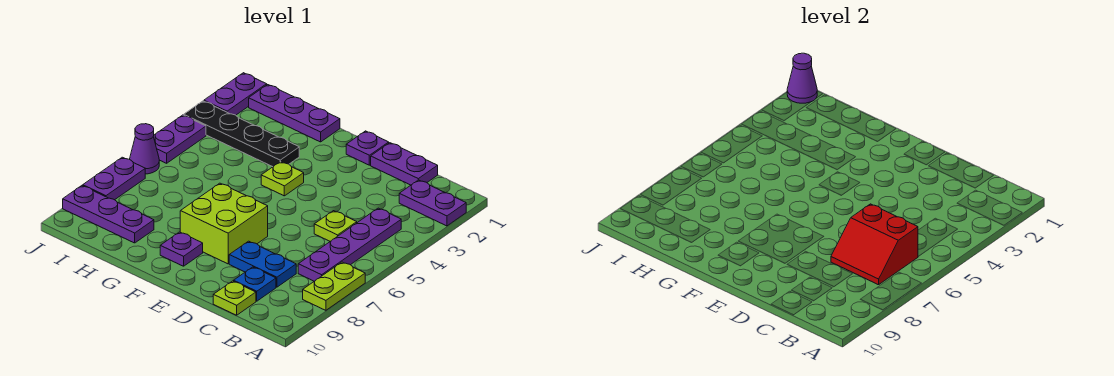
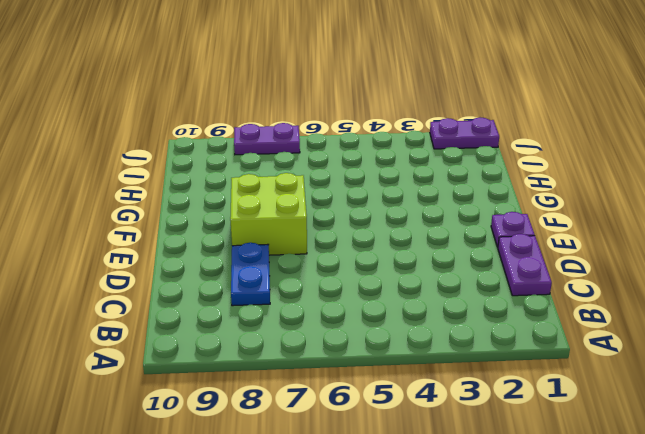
none -> purple 1x2 plate [399,180,466,226]
none -> lime 1x2 plate [303,262,365,310]
none -> purple 1x4 plate [298,208,401,281]

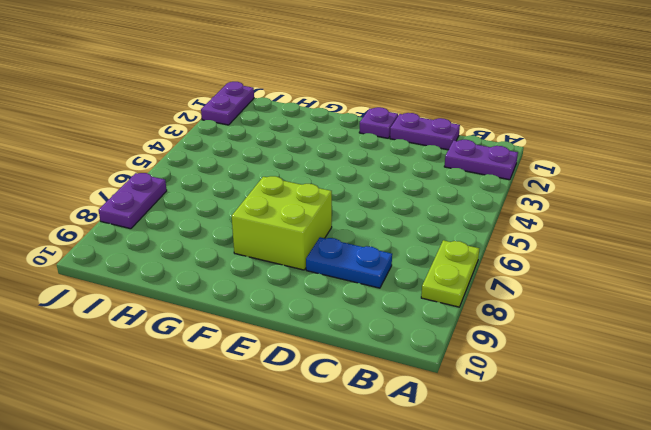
none -> purple 1x4 plate [298,208,401,281]
none -> lime 1x1 plate [314,211,357,241]
none -> blue 1x1 plate [234,267,276,301]

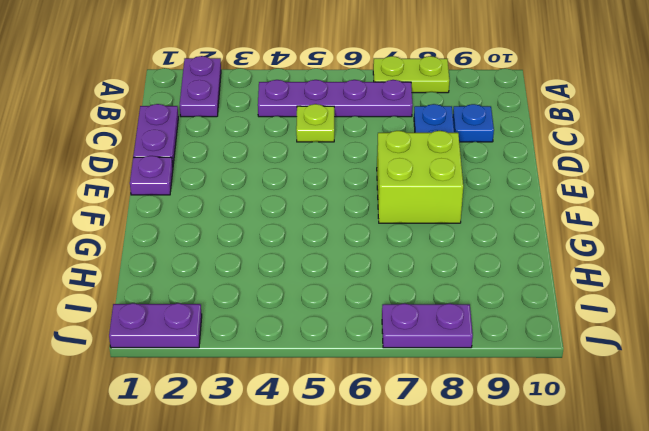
none -> lime 1x1 plate [213,281,256,315]
none -> lime 1x1 plate [261,162,304,196]
none -> purple 1x1 plate [160,232,203,266]

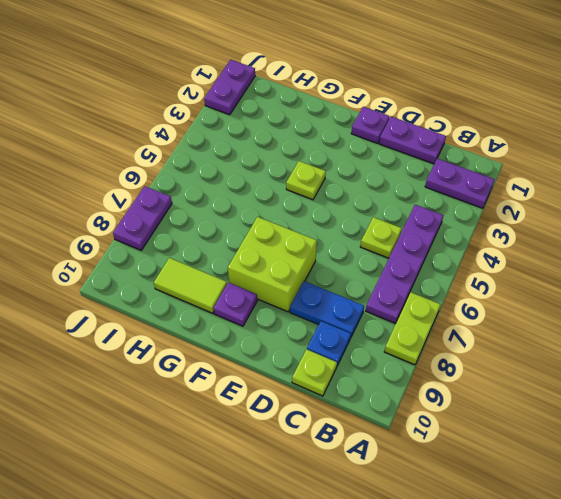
lime 1x2 tile [154,258,227,313] -> purple 1x3 plate [63,186,154,243]
none -> purple 1x3 plate [249,85,340,142]
none -> black 1x4 plate [184,101,299,167]
none -> purple 1x2 plate [153,115,206,163]

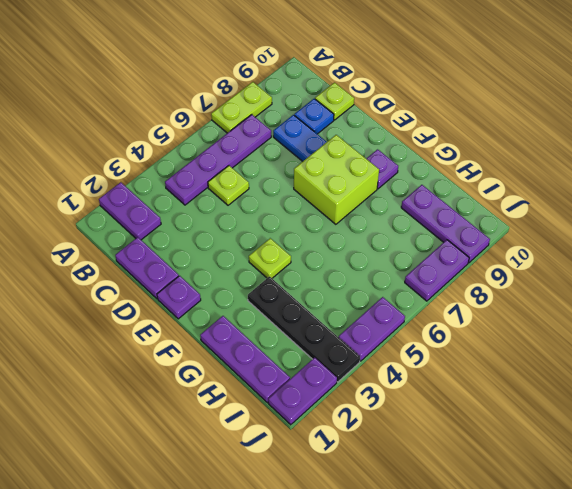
none -> purple 1x1 cone [129,124,159,174]
none -> red 2x2 slope [831,204,918,285]
none -> purple 1x1 cone [787,53,817,103]

